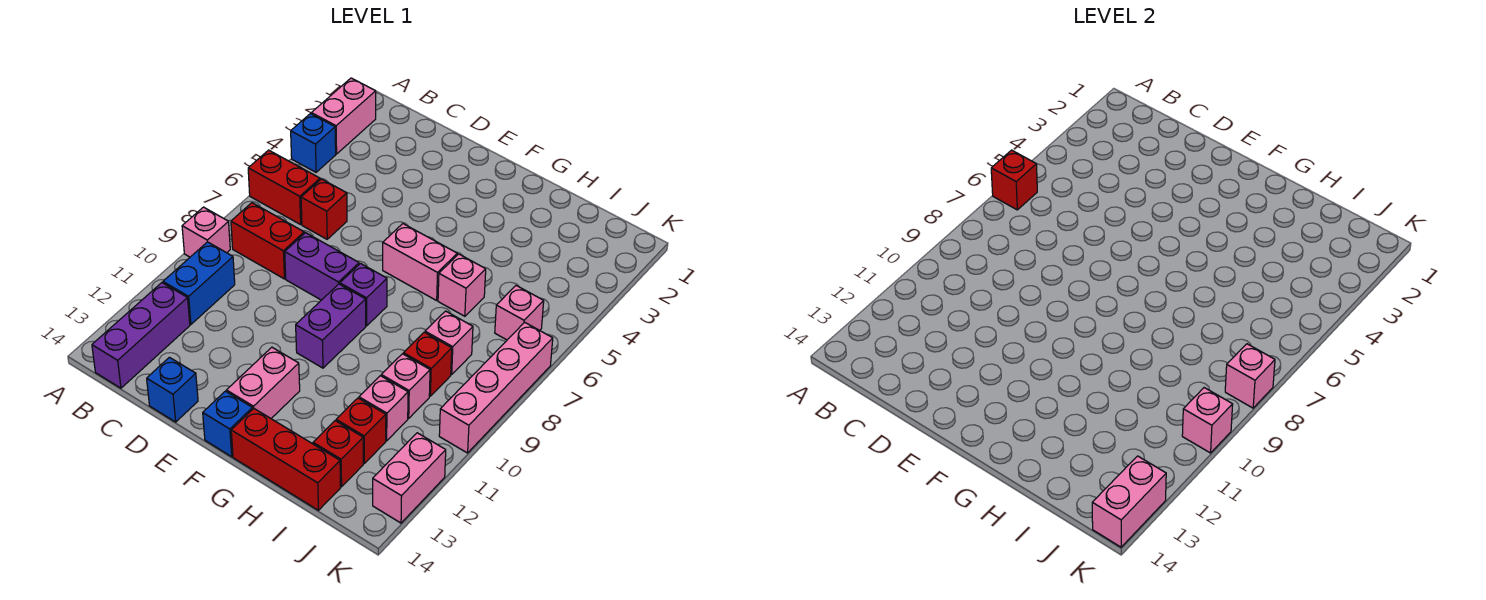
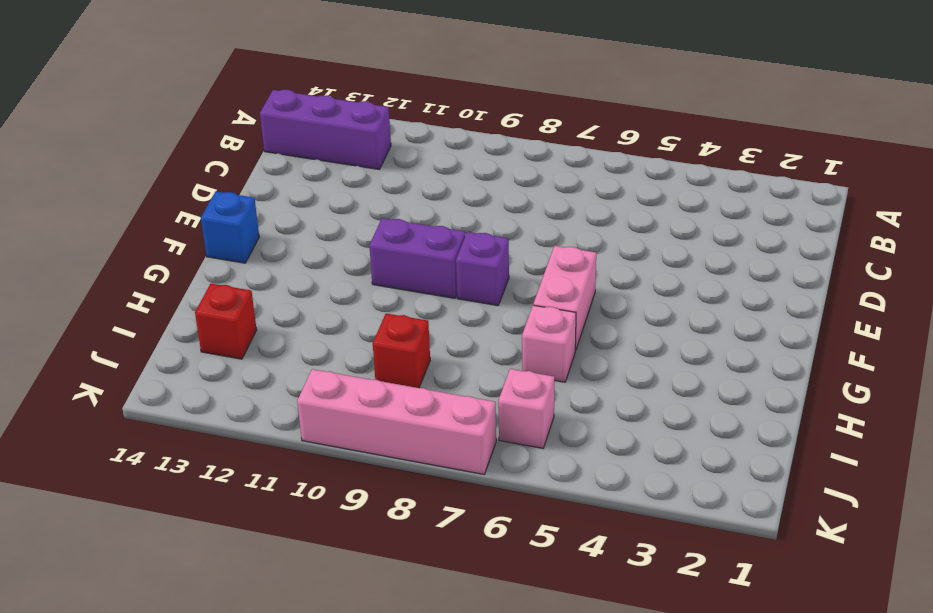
none -> pink 1x2 brick [311,78,376,154]
none -> blue 1x1 brick [291,114,336,172]
none -> red 1x2 brick [248,150,320,224]
none -> pink 1x1 brick [182,207,230,257]

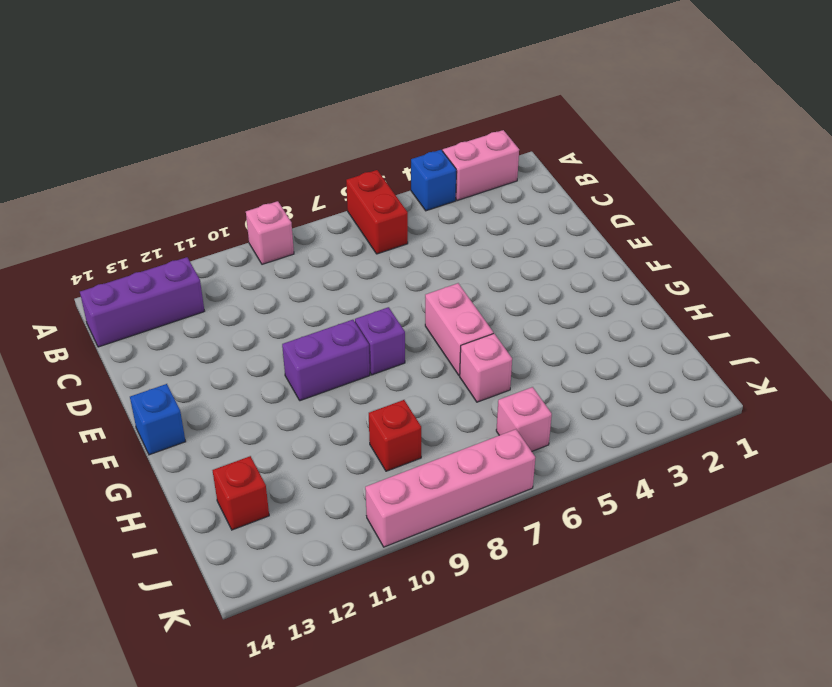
none -> red 1x2 brick [231,203,304,279]
none -> blue 1x2 brick [163,242,235,324]
none -> red 1x1 brick [301,179,347,239]
none -> purple 1x2 brick [285,233,359,300]

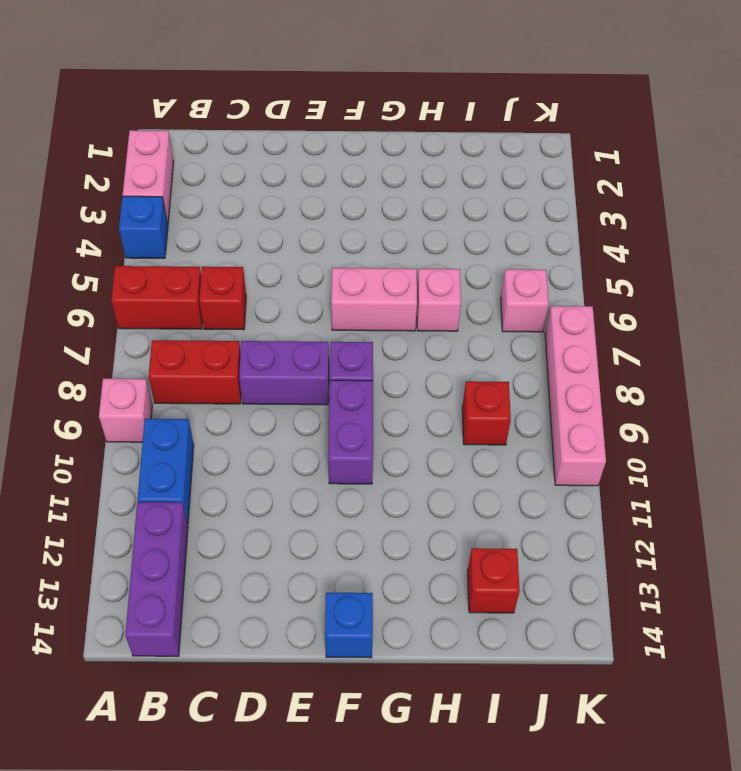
none -> blue 1x1 brick [147,357,198,422]
none -> pink 1x2 brick [226,347,300,418]
none -> red 1x3 brick [231,409,341,510]
none -> pink 1x1 brick [425,311,473,375]

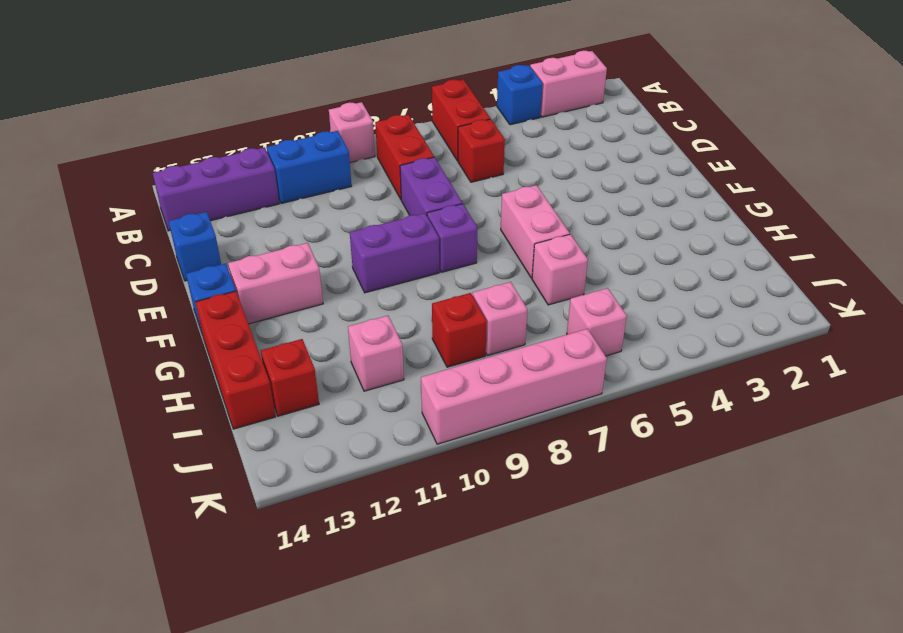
none -> pink 1x1 brick [381,354,430,418]
none -> red 1x1 brick [336,398,386,463]
none -> pink 1x2 brick [373,433,446,523]
none -> red 1x1 brick [991,150,1037,210]

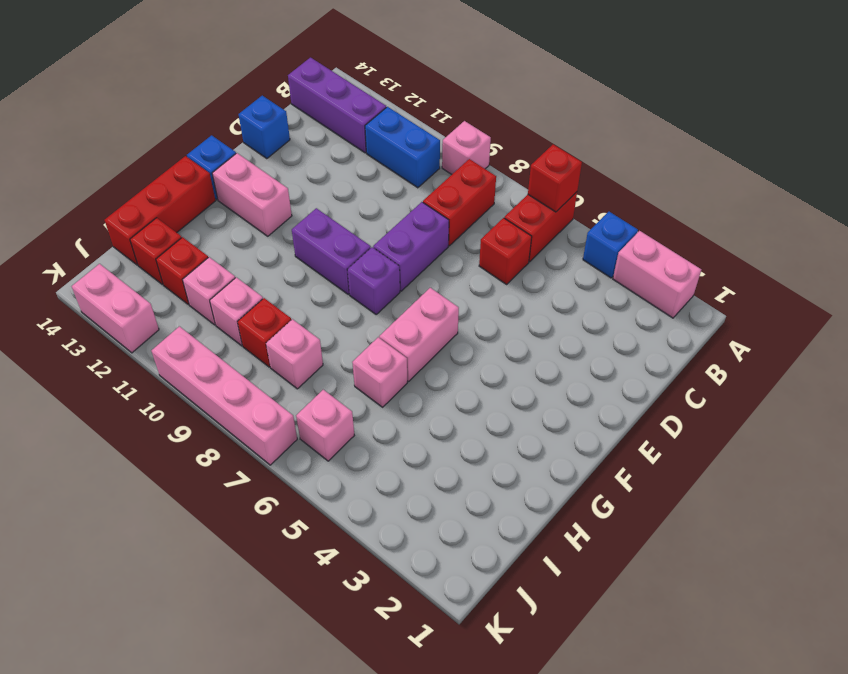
none -> pink 1x1 brick [1225,344,1275,408]
none -> pink 1x1 brick [1182,388,1233,453]
none -> pink 1x2 brick [1092,456,1166,547]

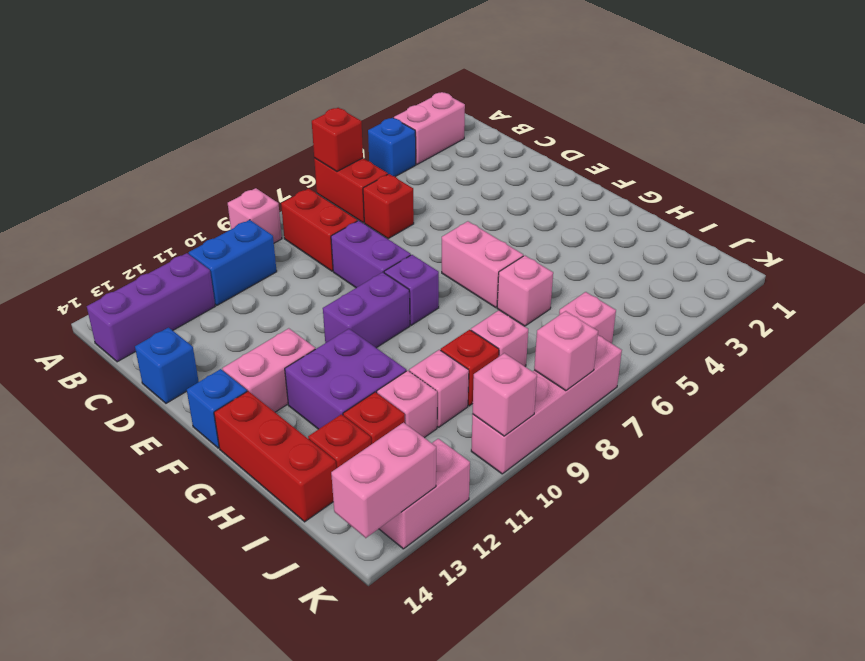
purple 2x2 brick [285,329,406,429] -> none

